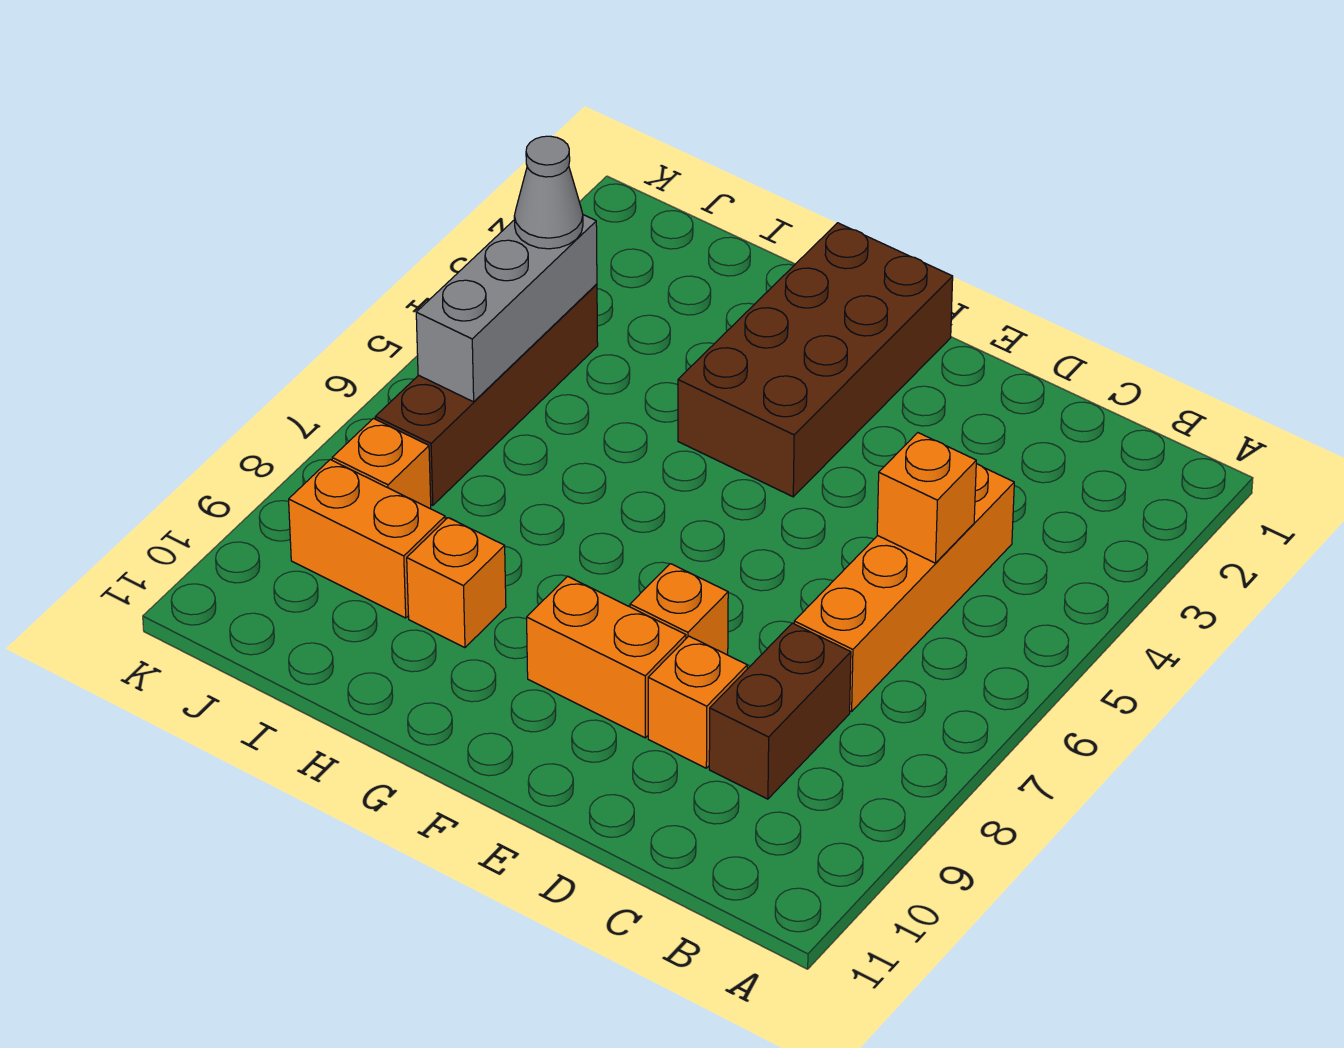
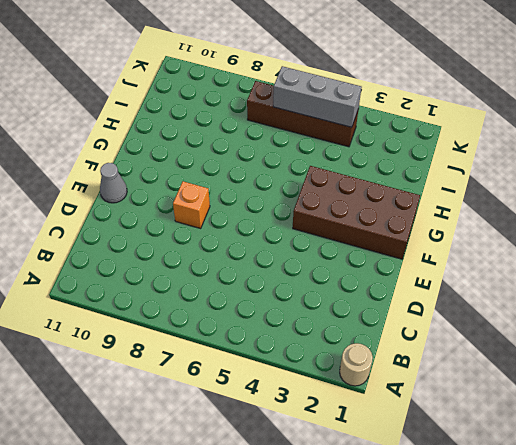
tan 1x1 round brick [340,343,373,386] -> none
grey 1x1 cone [100,163,127,203] -> grey 1x1 cone moved to [514,136,583,249]
none -> orange 1x4 brick [794,464,1014,712]
none -> brown 1x2 brick [709,623,851,799]
none -> orange 1x1 brick [648,636,747,768]

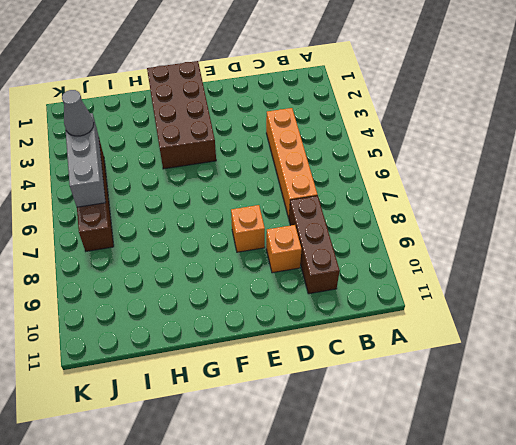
brown 1x3 brick [289,196,340,294] -> brown 1x2 brick [709,623,851,799]
none -> orange 1x2 brick [527,576,686,738]
none -> orange 1x1 brick [407,518,506,648]
none -> orange 1x2 brick [289,460,445,618]

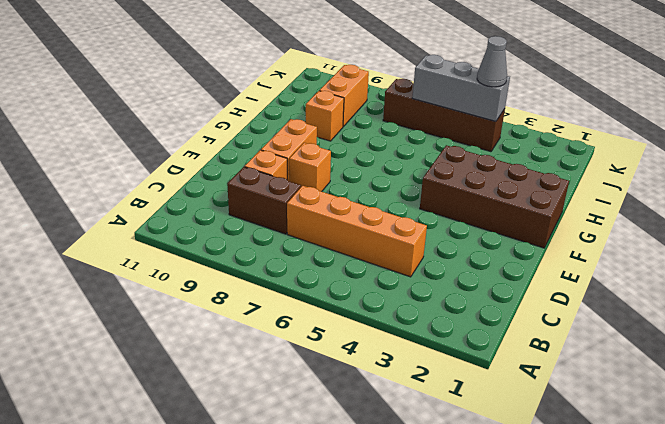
none -> orange 1x1 brick [332,418,431,508]
none -> orange 1x1 brick [877,433,976,563]

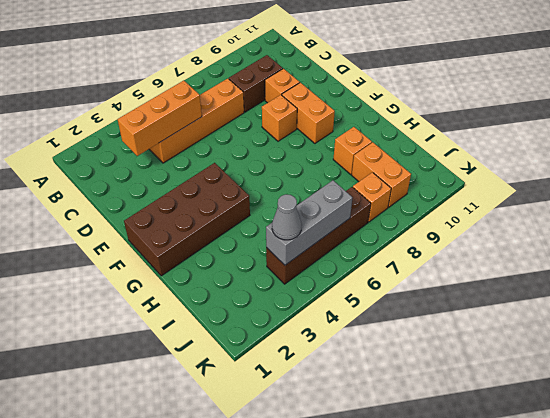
orange 1x3 brick [117,81,202,156] -> orange 1x1 brick [877,433,976,563]

